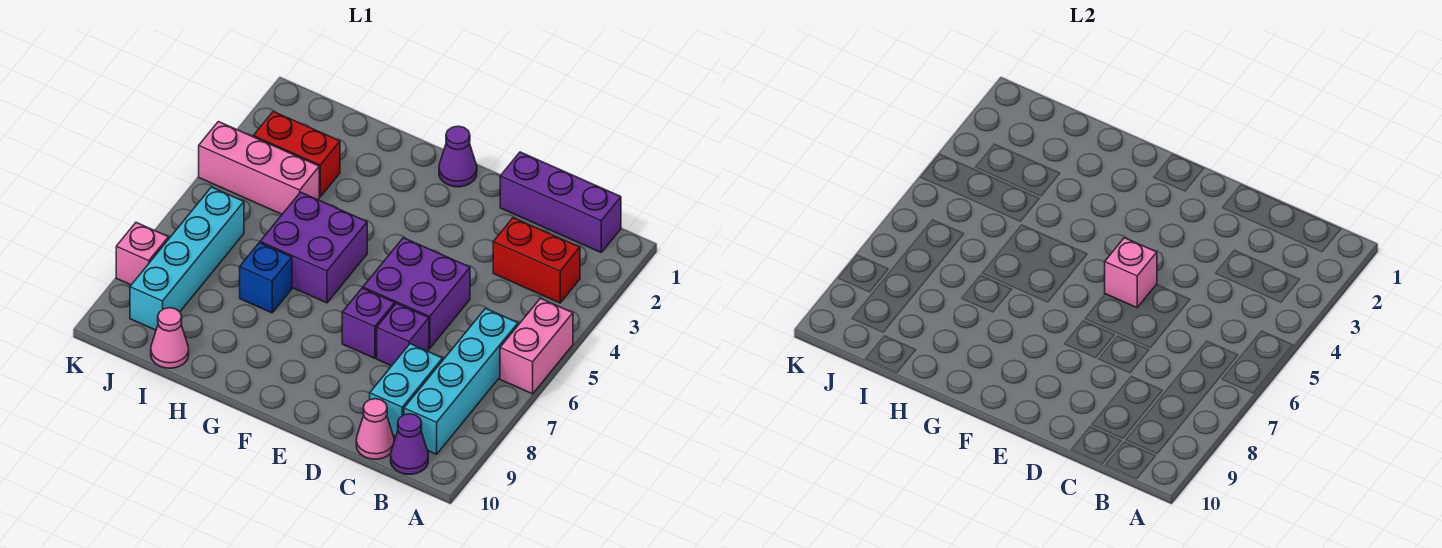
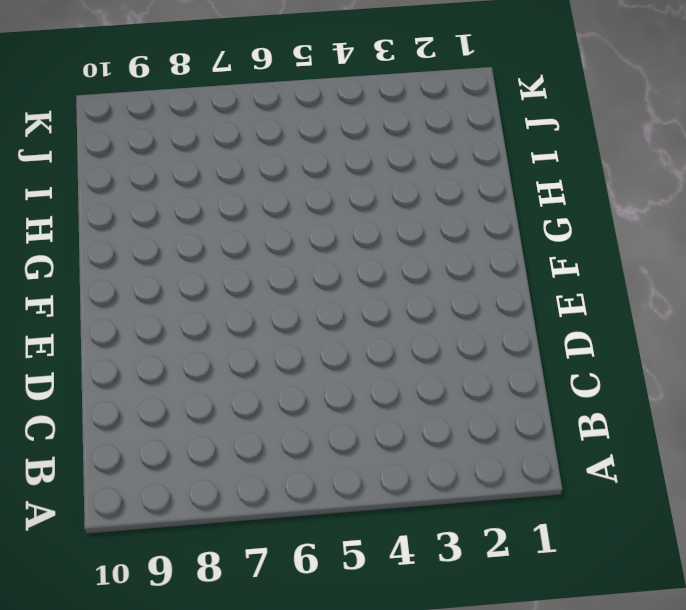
none -> pink 1x2 brick [500,298,573,394]
none -> purple 1x3 brick [500,152,621,252]
none -> red 1x2 brick [493,218,580,303]

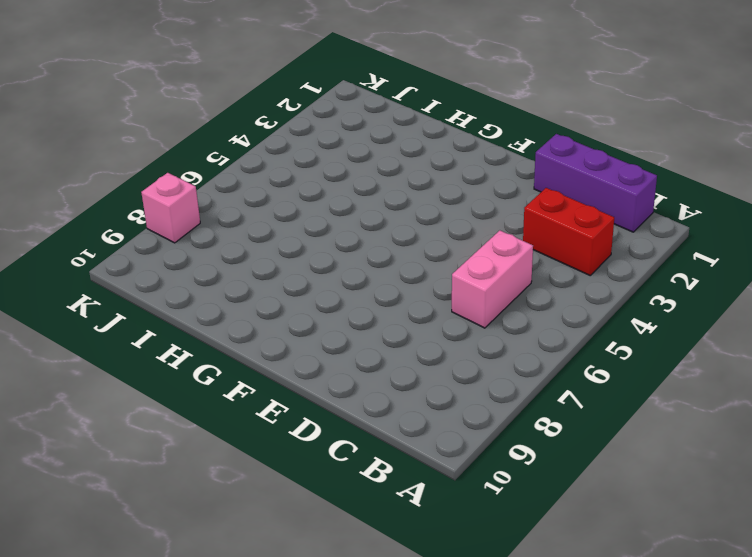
pink 1x2 brick [452,230,533,328] -> pink 1x2 brick moved to [500,298,573,394]
none -> cyan 1x4 brick [404,308,518,454]
none -> purple 1x1 cone [391,414,428,474]
none -> cyan 1x2 brick [370,344,443,436]

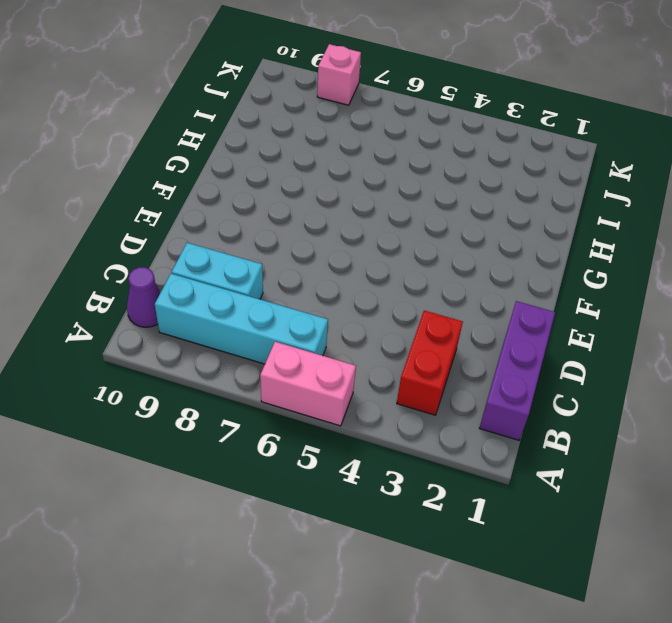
none -> pink 1x1 cone [356,399,394,459]
none -> purple 2x2 brick [363,238,470,348]
none -> purple 1x1 brick [377,303,429,366]

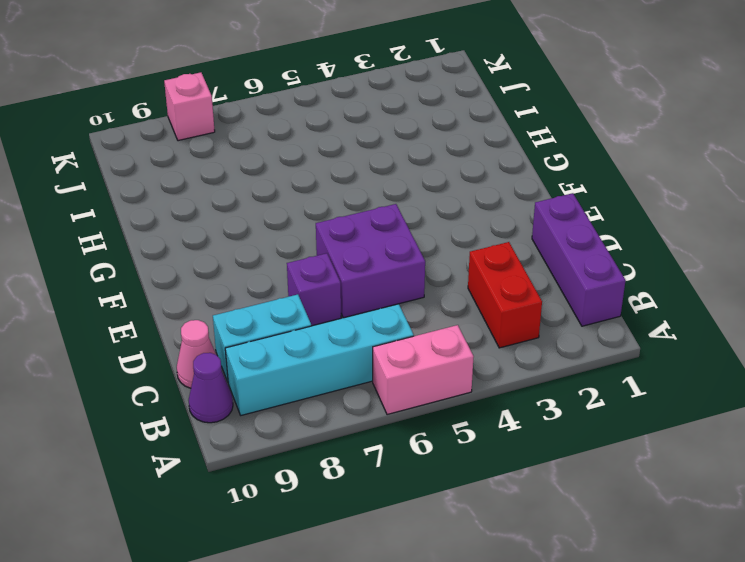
none -> purple 1x1 brick [342,288,395,358]
none -> purple 1x1 cone [439,126,477,187]
none -> purple 2x2 brick [260,192,367,303]

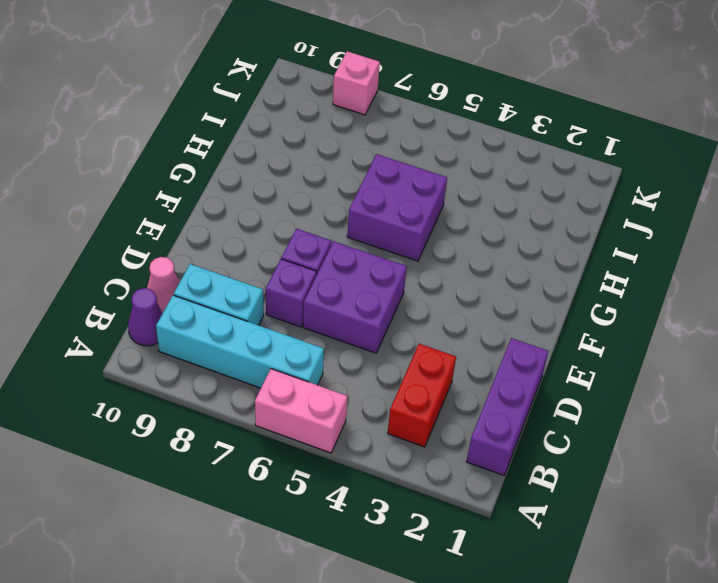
none -> purple 1x1 cone [439,126,477,187]
none -> blue 1x1 brick [240,243,292,313]
none -> red 1x2 brick [254,112,340,197]

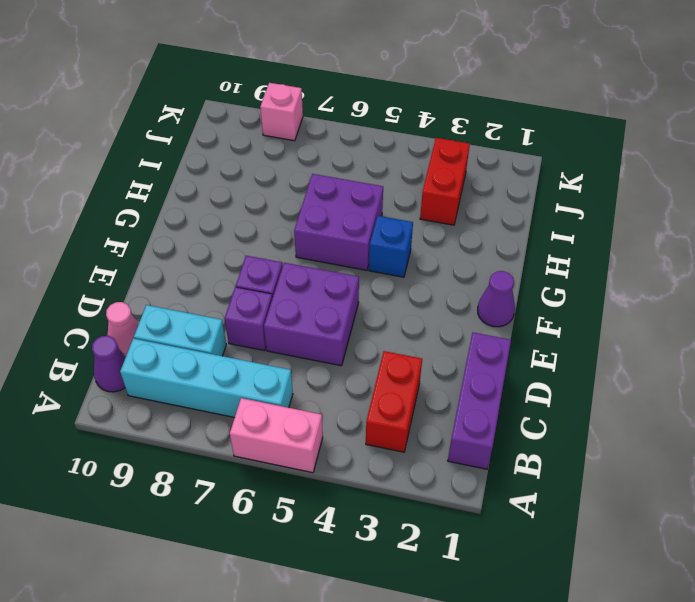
blue 1x1 brick [369,216,413,277] -> blue 1x1 brick moved to [240,243,292,313]
none -> pink 1x3 brick [199,122,319,214]
none -> pink 1x1 cone [151,308,189,368]
none -> cyan 1x4 brick [130,187,244,330]

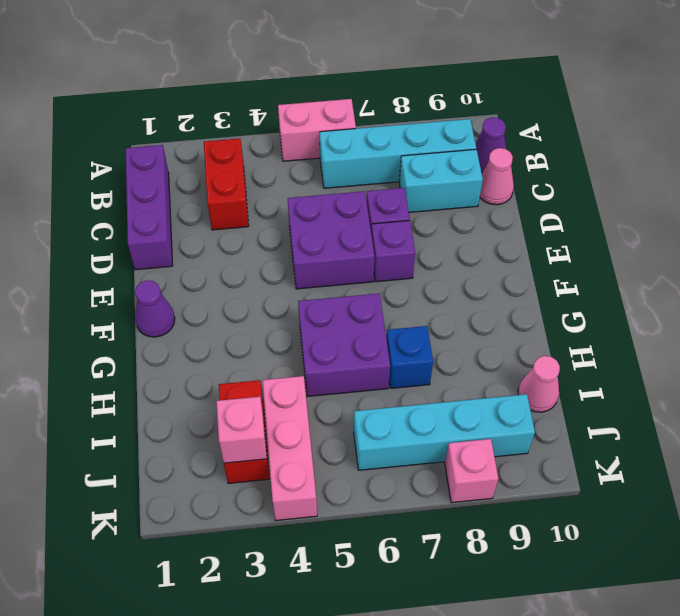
pink 1x1 brick [216,397,267,463] -> pink 1x1 brick moved to [1105,238,1157,308]

